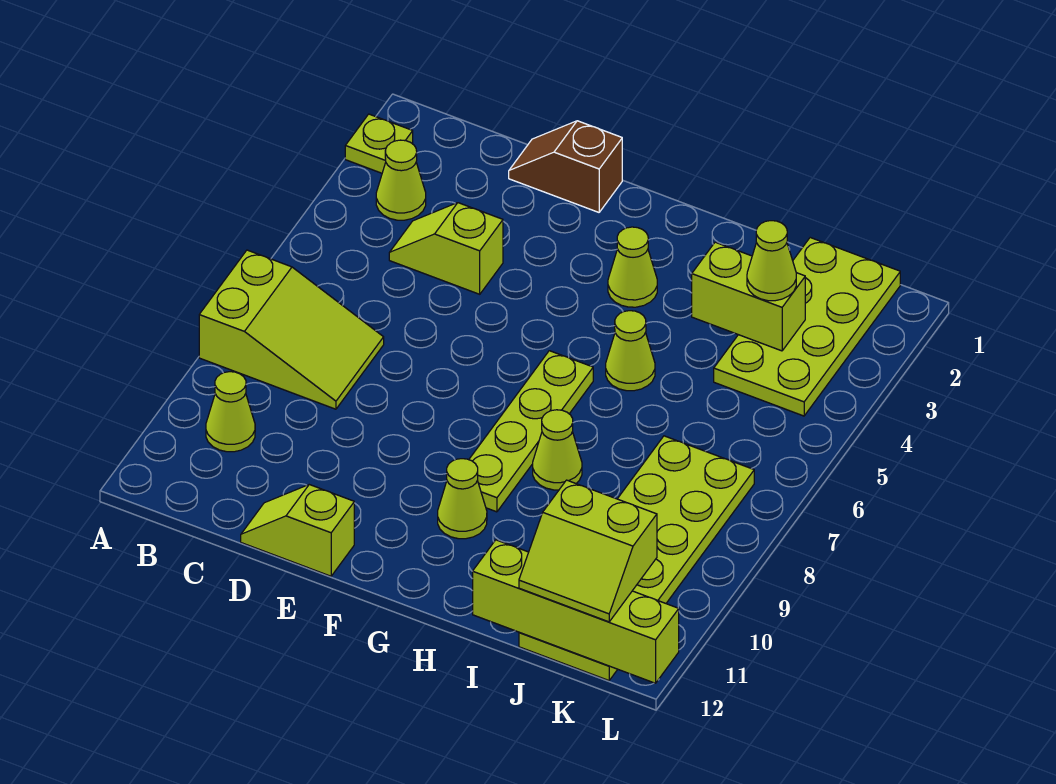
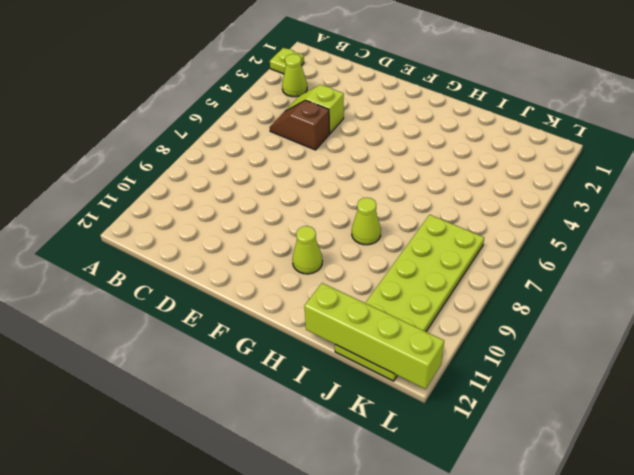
brown 1x2 slope [270,100,330,150] -> brown 1x2 slope moved to [509,121,622,212]
none -> lime 2x3 slope [199,250,384,409]
none -> lime 1x1 cone [206,372,255,452]
none -> lime 1x2 slope [241,485,354,576]

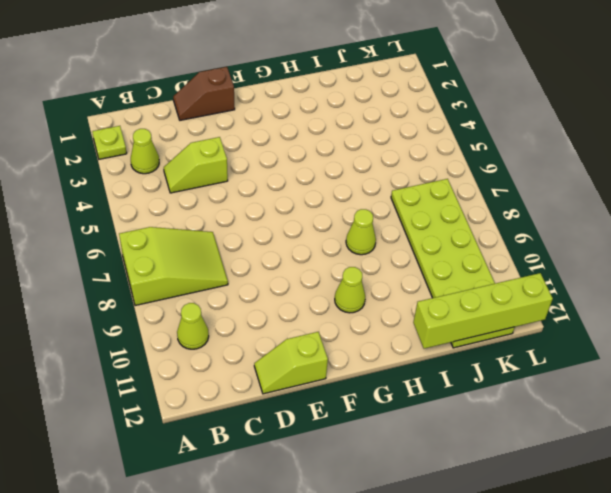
none -> lime 1x1 cone [608,227,657,307]
none -> lime 1x4 plate [469,351,593,512]
none -> lime 1x1 cone [606,311,655,391]

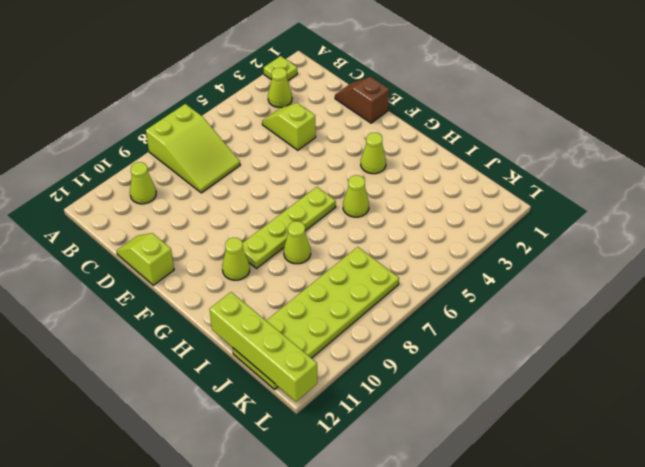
none -> lime 2x4 plate [714,238,900,416]
none -> lime 1x2 brick [692,242,805,351]
none -> lime 1x1 cone [747,221,796,301]

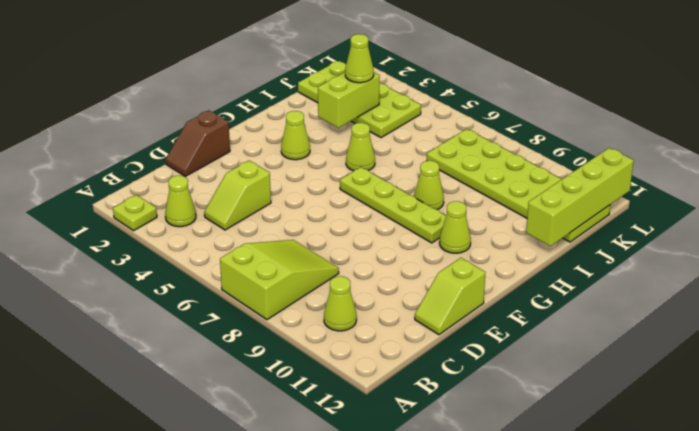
none -> lime 2x2 slope [519,480,657,622]

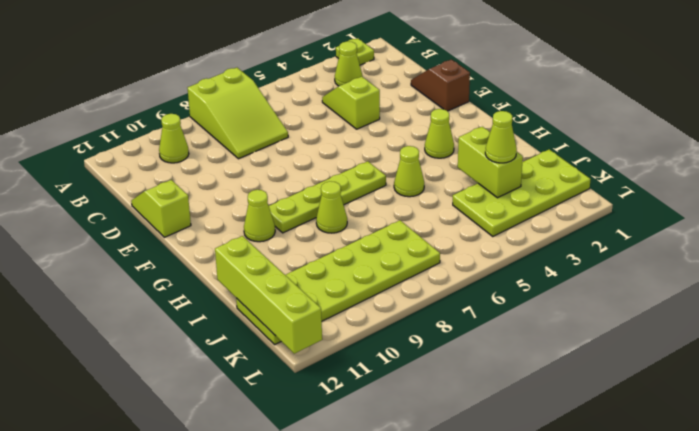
none -> lime 2x2 slope [519,480,657,622]

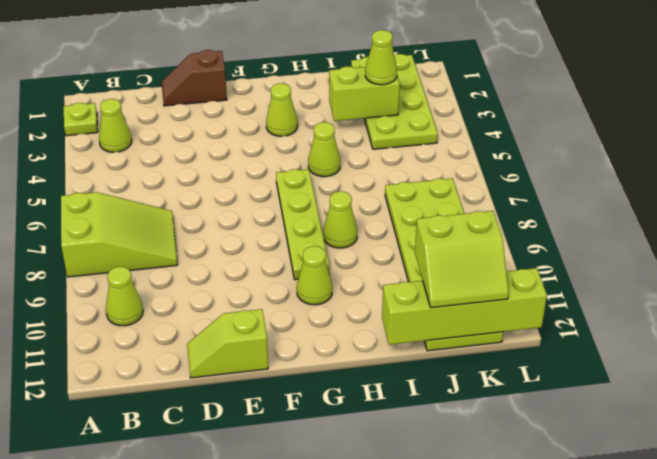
none -> lime 1x2 slope [389,203,503,294]

